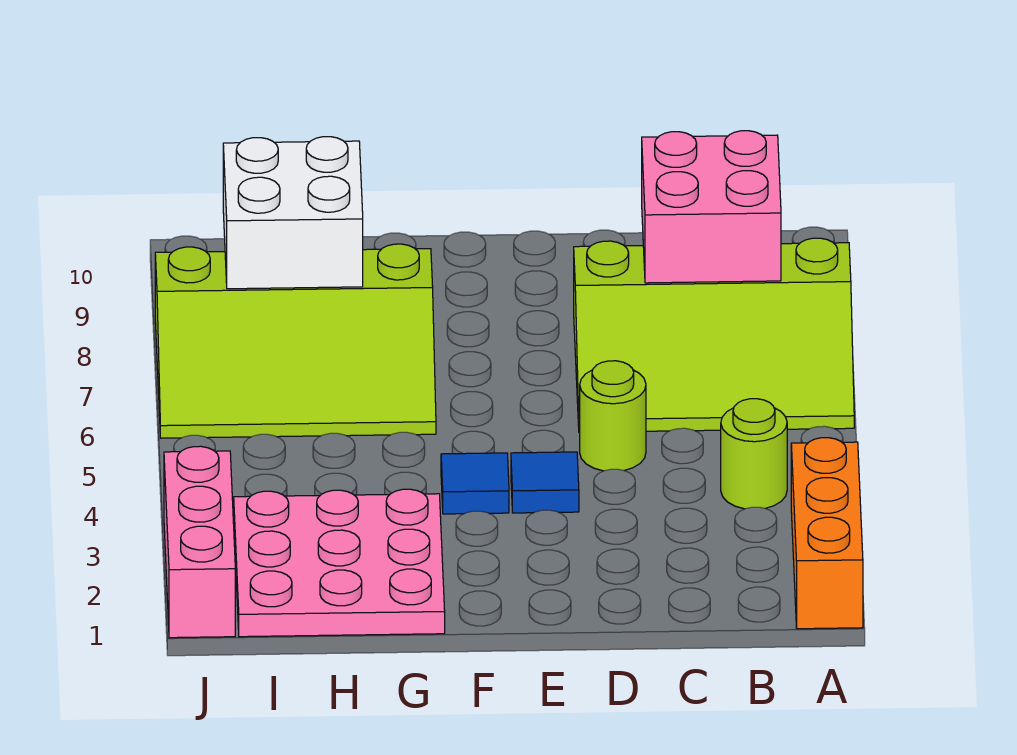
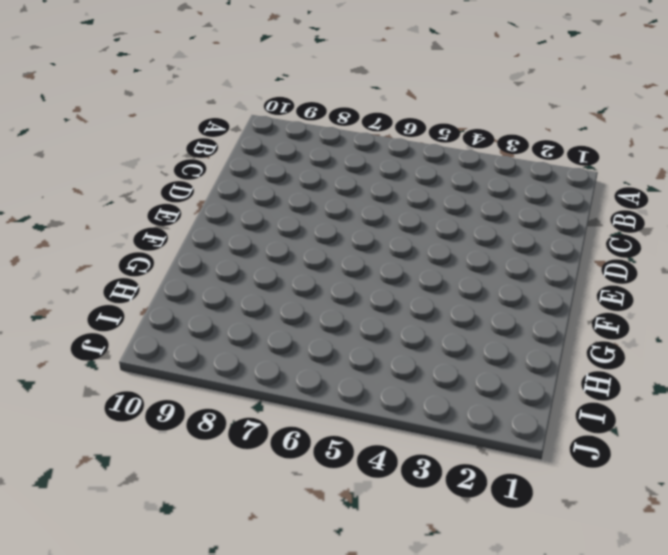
none -> orange 1x3 brick [791,438,863,629]
none -> lime 3x4 slope [574,238,854,432]

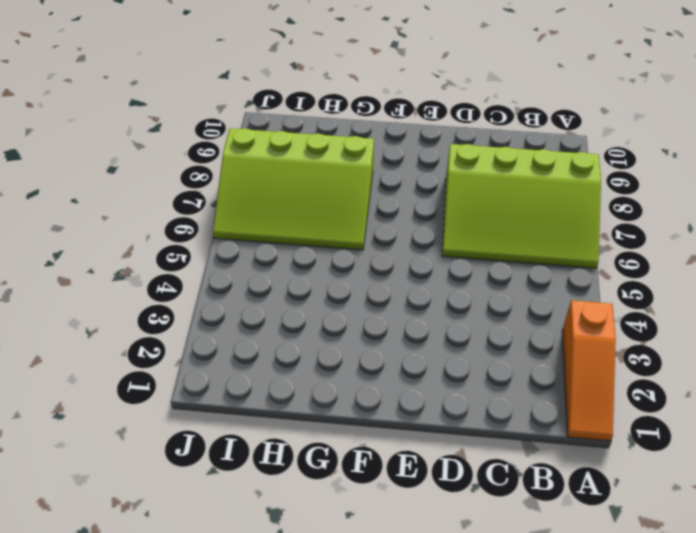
orange 1x3 slope [562,300,616,441] -> orange 1x3 brick [791,438,863,629]
none -> lime 1x1 round brick [721,399,787,509]
none -> lime 1x1 round brick [580,361,646,471]

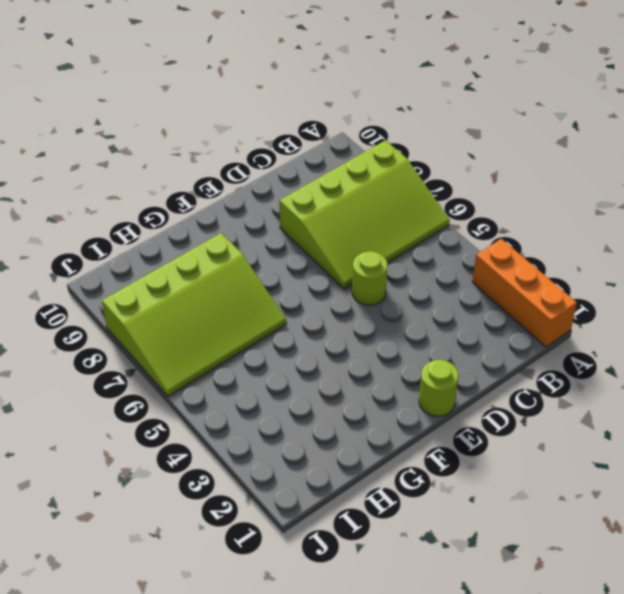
lime 1x1 round brick [419,360,458,416] -> lime 1x1 round brick moved to [721,399,787,509]
none -> blue 1x1 tile [511,452,579,513]
none -> blue 1x1 tile [441,453,509,514]

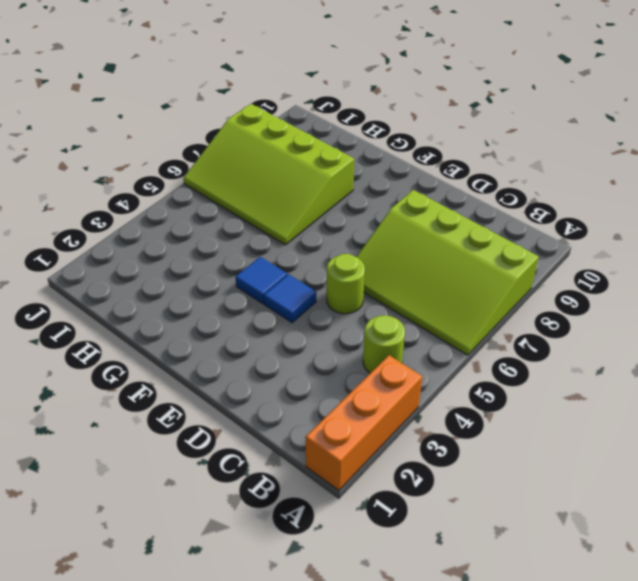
none -> pink 3x3 plate [234,489,445,637]
none -> pink 1x3 brick [164,446,235,638]

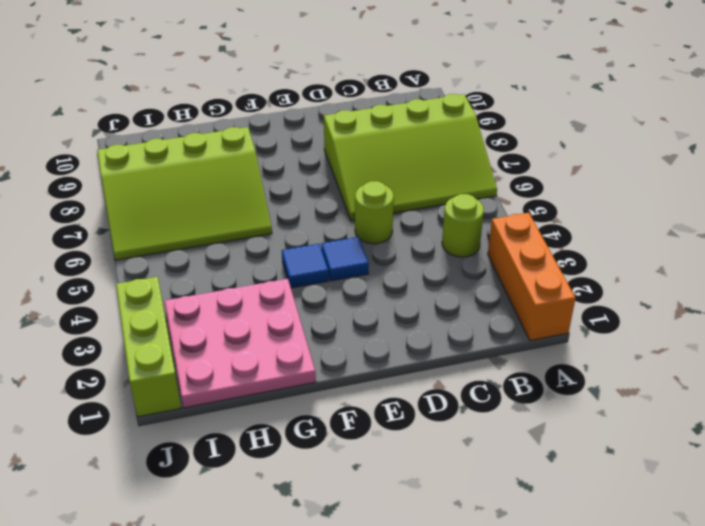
lime 1x3 brick [116,277,181,417] -> pink 1x3 brick [164,446,235,638]
none -> pink 2x2 brick [642,131,781,283]
none -> white 2x2 brick [223,137,363,289]

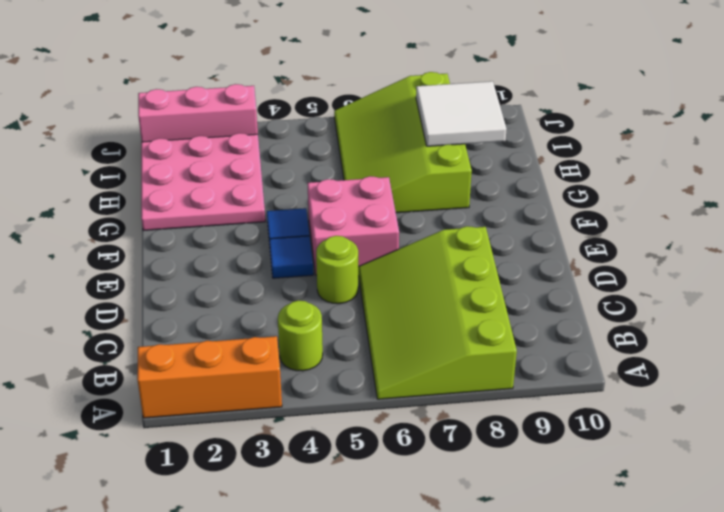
pink 2x2 brick [307,176,399,275] -> pink 2x2 brick moved to [642,131,781,283]
white 2x2 tile [416,81,507,146] -> white 2x2 brick [223,137,363,289]

